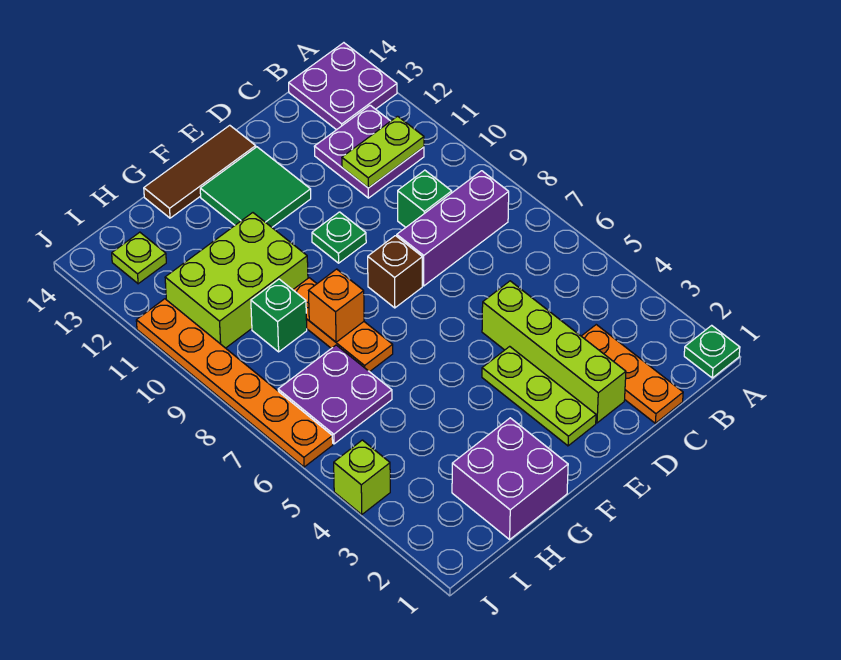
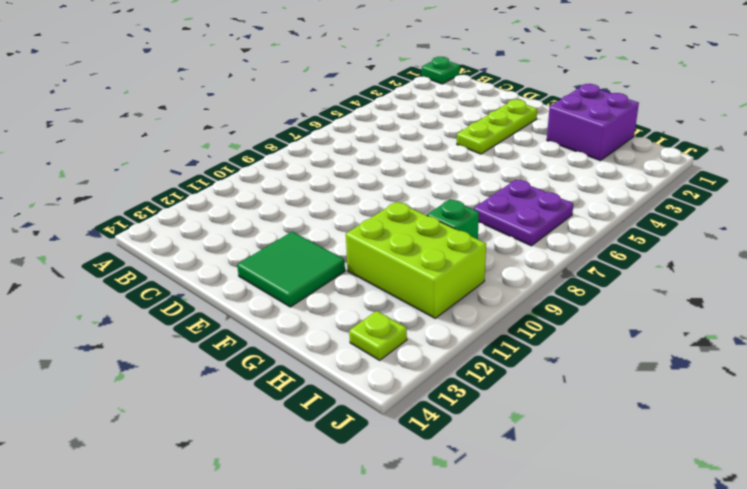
none -> purple 2x2 plate [289,43,397,130]
none -> purple 1x3 brick [397,171,509,286]
none -> purple 2x2 plate [314,105,424,198]

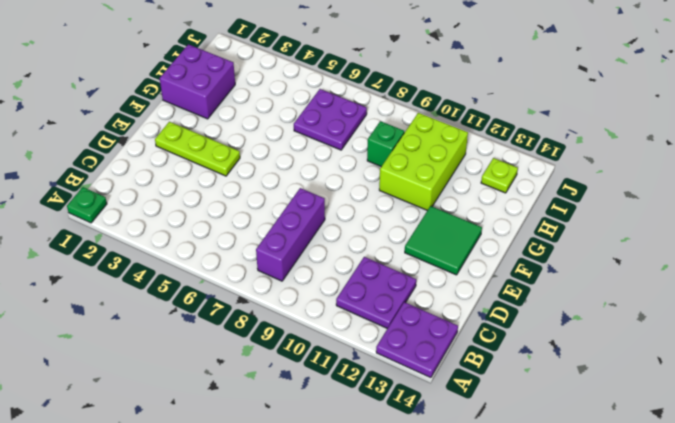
none -> orange 1x3 plate [581,325,683,423]
none -> green 1x1 brick [398,170,452,227]
none -> lime 1x4 brick [482,281,626,423]

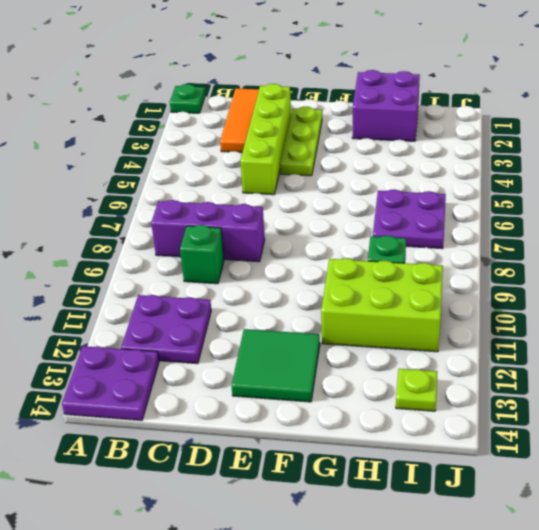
orange 1x3 tile [220,88,259,153] -> orange 1x3 plate [581,325,683,423]
none -> brown 1x1 brick [368,236,422,308]
none -> green 1x1 plate [312,212,366,263]
none -> brown 1x3 tile [144,125,256,218]

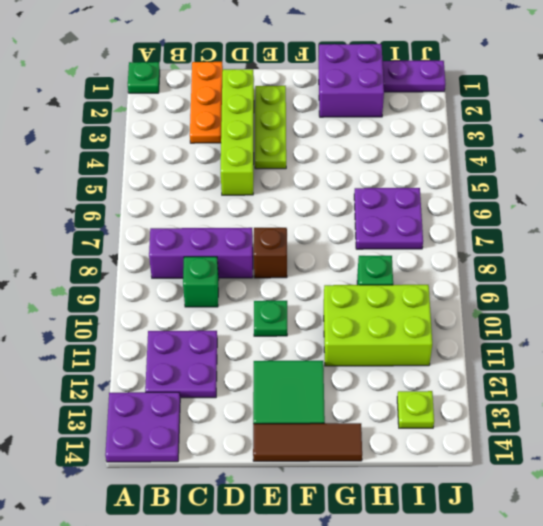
purple 1x2 plate [382,61,445,92] -> none
none -> orange 1x3 plate [293,278,393,372]
none -> lime 1x1 brick [334,440,390,515]
none -> orange 1x6 plate [136,299,333,467]

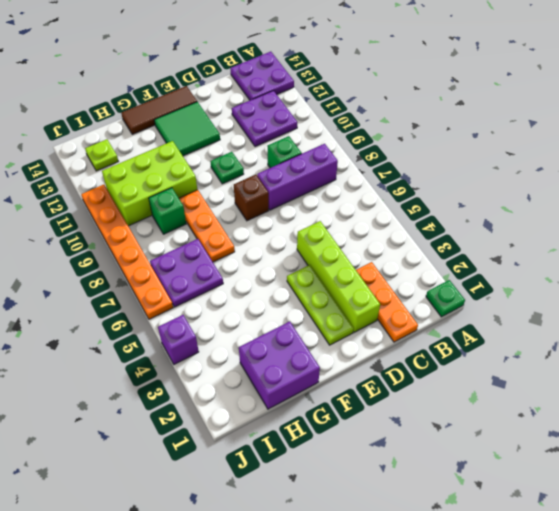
purple 1x1 brick [158,315,199,364] -> lime 1x1 brick [334,440,390,515]
none -> lime 1x2 plate [342,116,424,188]
none -> orange 1x1 brick [309,269,364,342]

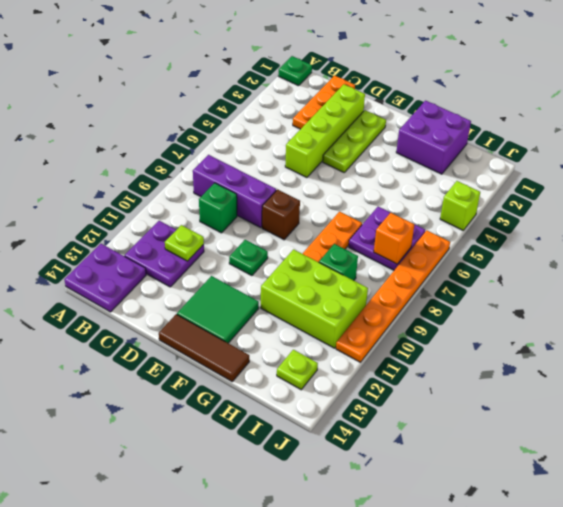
lime 1x1 plate [165,225,204,261] -> lime 1x2 plate [342,116,424,188]
orange 1x1 brick [374,213,414,264] -> orange 1x1 brick moved to [309,269,364,342]

